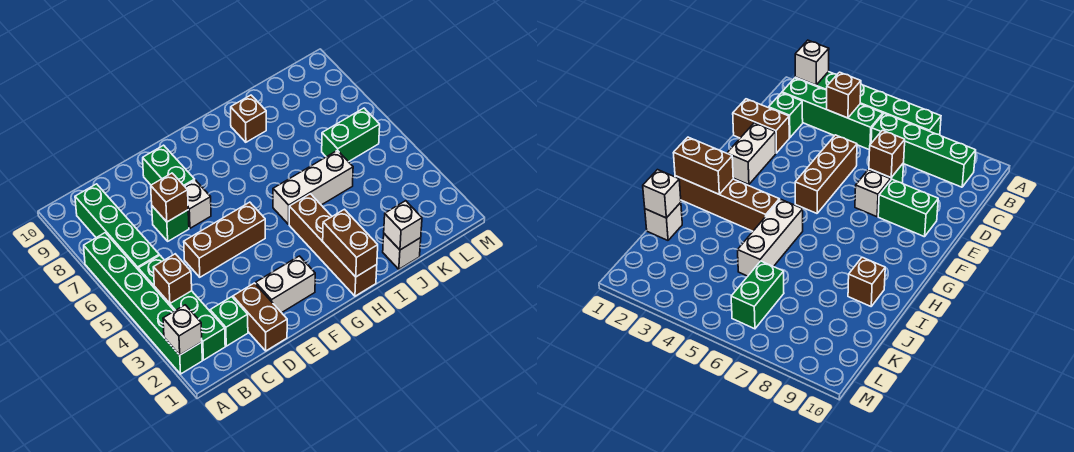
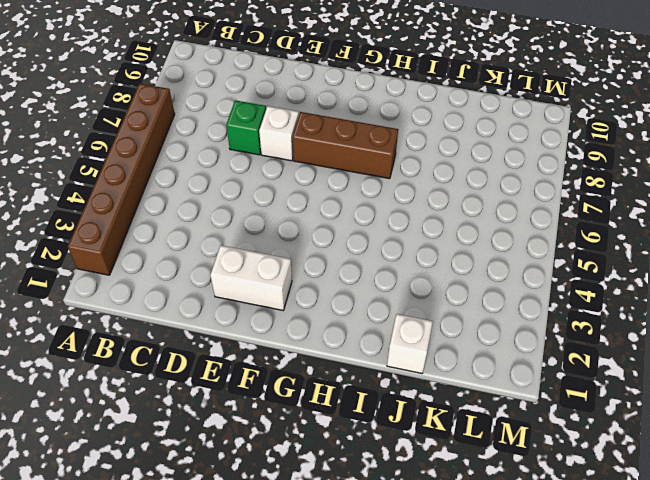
brown 1x6 brick [68,84,175,275] -> green 1x6 brick [84,233,202,374]
brown 1x3 brick [292,112,398,179] -> brown 1x3 brick moved to [184,202,265,277]
none -> green 1x4 brick [138,255,225,360]
none -> green 1x4 brick [75,184,159,269]
none -> green 1x1 brick [210,297,248,346]

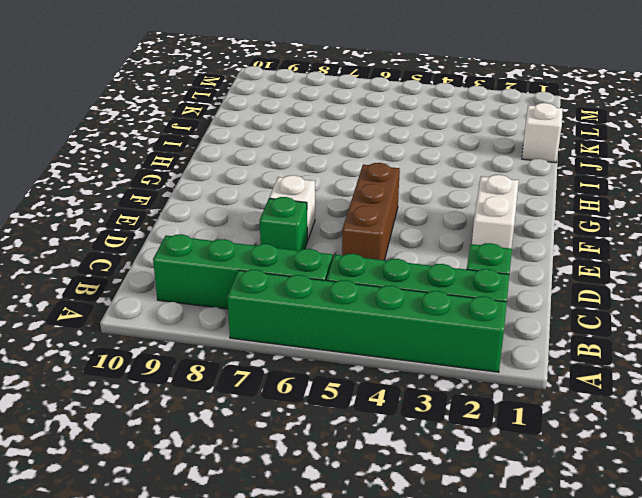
none -> brown 1x2 brick [233,283,287,351]
none -> green 1x2 brick [143,145,195,186]
none -> brown 1x4 brick [289,194,377,296]

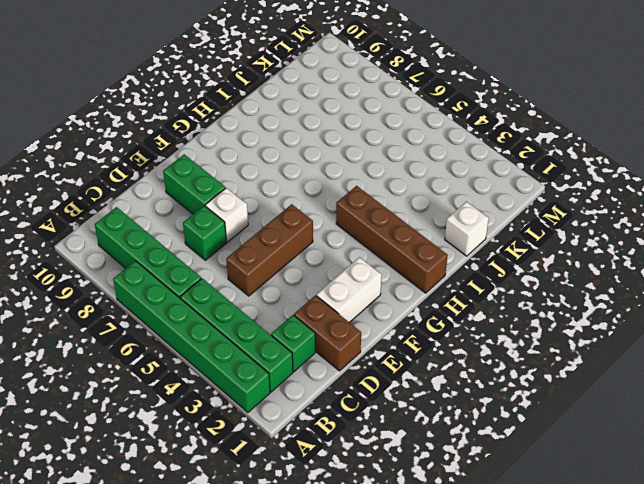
none -> white 1x3 brick [273,150,353,224]
none -> brown 1x1 brick [231,95,266,142]
none -> green 1x2 brick [322,108,380,162]

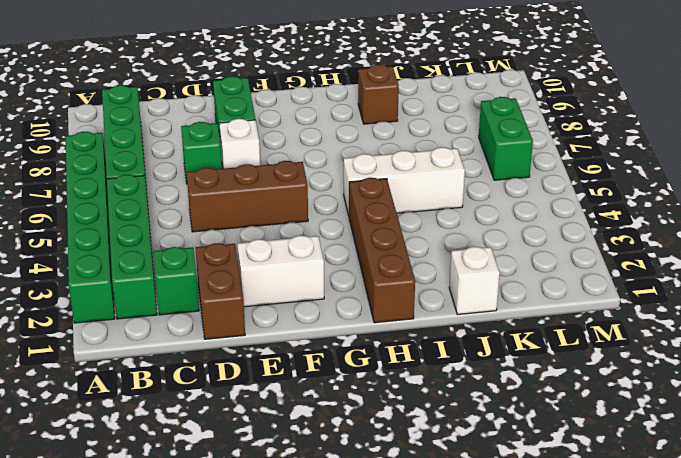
green 1x2 brick [479,97,533,180] -> green 1x2 brick turned to [322,108,380,162]
none -> white 1x1 brick [163,305,202,355]
none -> brown 1x1 brick [153,254,192,303]
none -> brown 1x1 brick [151,173,188,222]

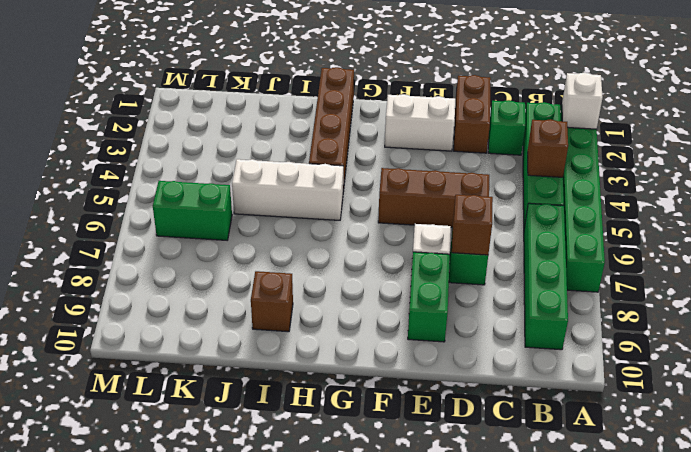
none -> white 1x1 brick [383,234,421,269]
none -> brown 1x2 brick [323,209,378,277]
none -> white 1x1 brick [384,201,422,250]

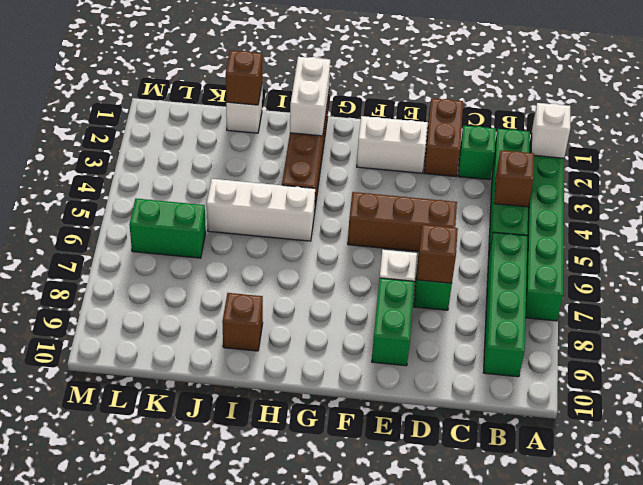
white 1x2 brick [290,57,330,136] -> brown 1x2 brick [323,209,378,277]
brown 1x1 brick [226,51,262,105] -> white 1x1 brick [384,201,422,250]

